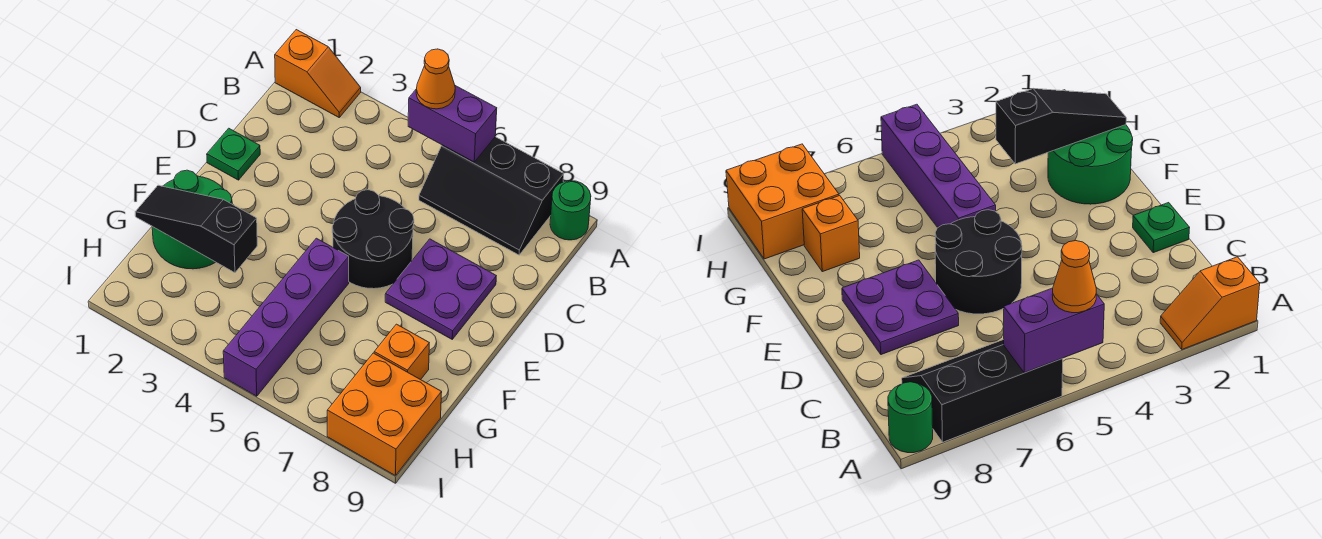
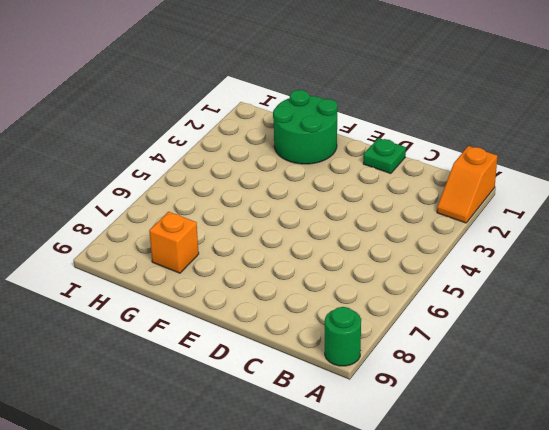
none -> black 2x3 slope [419,137,564,255]
none -> black 2x2 round brick [332,190,414,289]
none -> purple 2x2 plate [385,239,496,339]

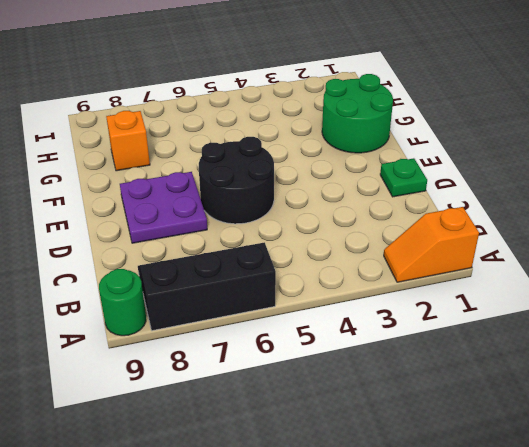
none -> purple 1x4 brick [223,238,349,396]
none -> orange 2x2 brick [327,353,442,475]
none -> purple 1x2 brick [408,86,497,162]

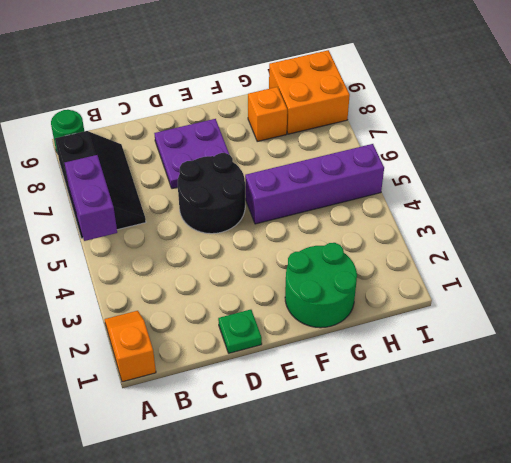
none -> black 1x3 slope [135,185,257,273]
none -> orange 1x1 cone [416,49,455,109]

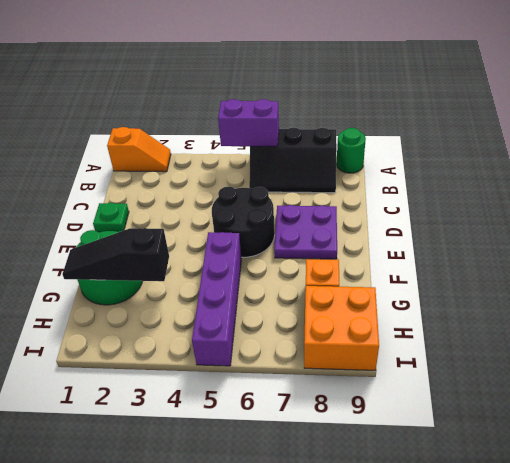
none -> orange 1x1 cone [416,49,455,109]

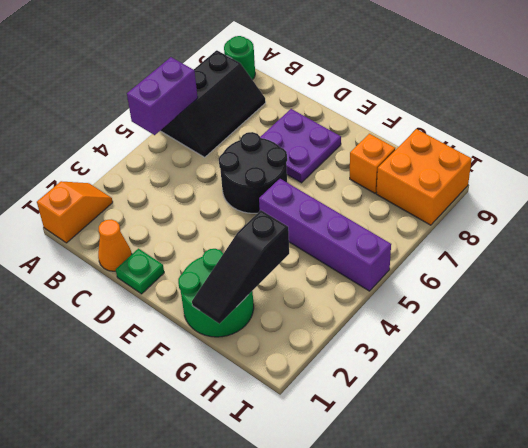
orange 1x1 cone [98,219,132,271] -> orange 1x1 cone moved to [416,49,455,109]

